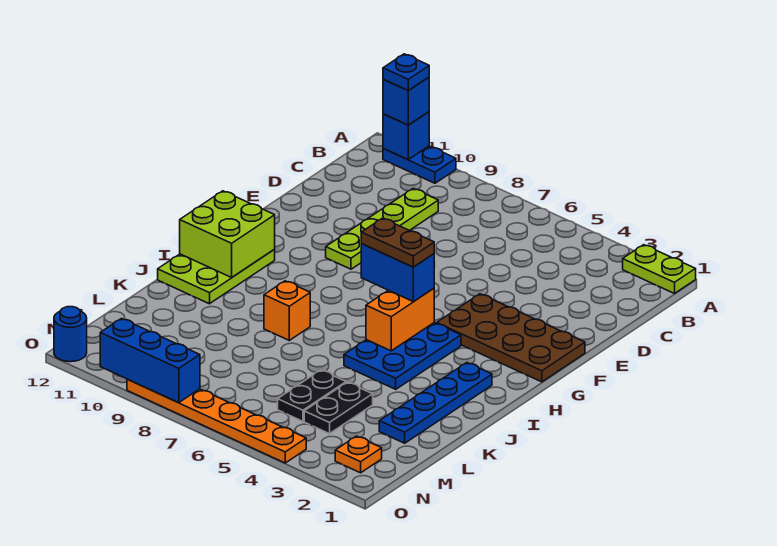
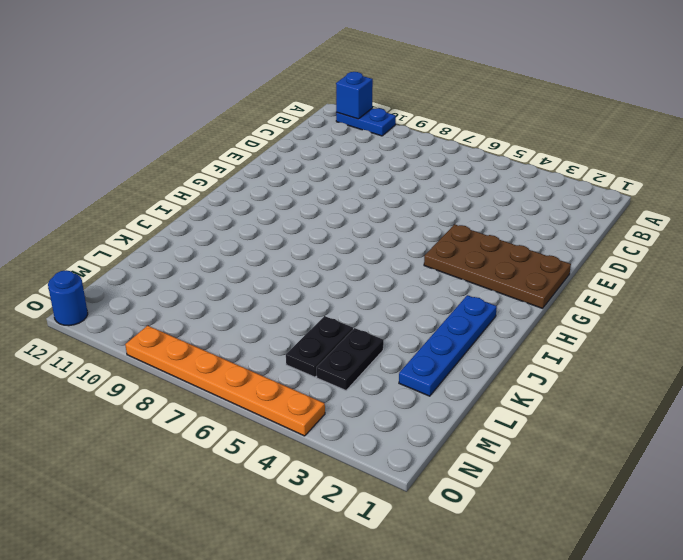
none -> lime 1x2 plate [623,245,696,294]
none -> lime 1x4 plate [326,189,438,269]
none -> blue 2x3 plate [344,323,461,389]

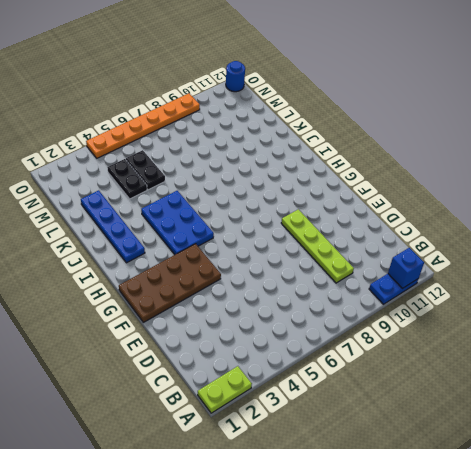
none -> lime 2x3 plate [158,249,275,304]
none -> orange 1x1 brick [264,281,310,340]
none -> orange 1x1 plate [335,436,382,473]

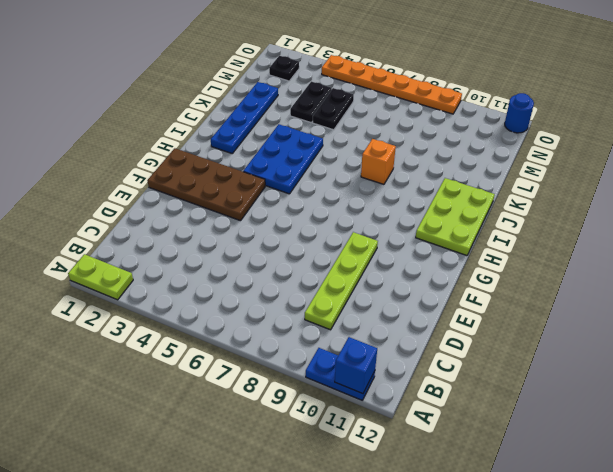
black 1x1 plate [269,56,299,81] -> orange 1x1 plate [335,436,382,473]
none -> orange 1x2 brick [366,288,434,351]
none -> lime 2x2 brick [180,191,275,277]
none -> blue 1x3 brick [100,319,200,403]

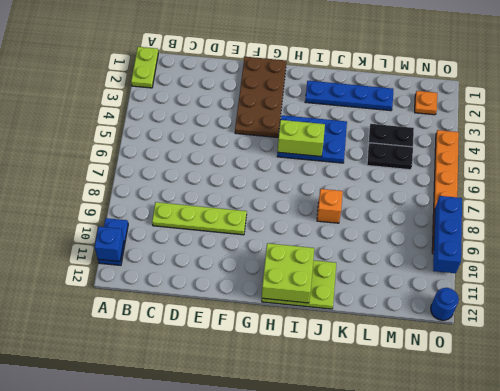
lime 1x2 brick [278,120,325,157] -> orange 1x2 brick [366,288,434,351]
none -> blue 1x1 brick [383,77,429,125]
none -> blue 1x2 brick [361,244,434,302]
none -> blue 1x1 plate [383,54,429,91]

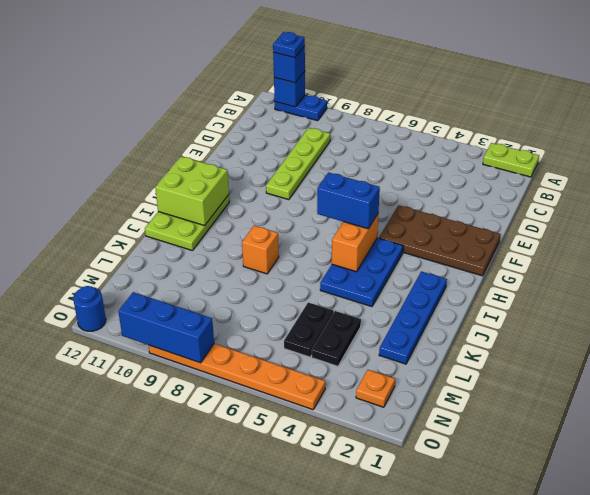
none -> brown 1x2 plate [361,218,434,267]

